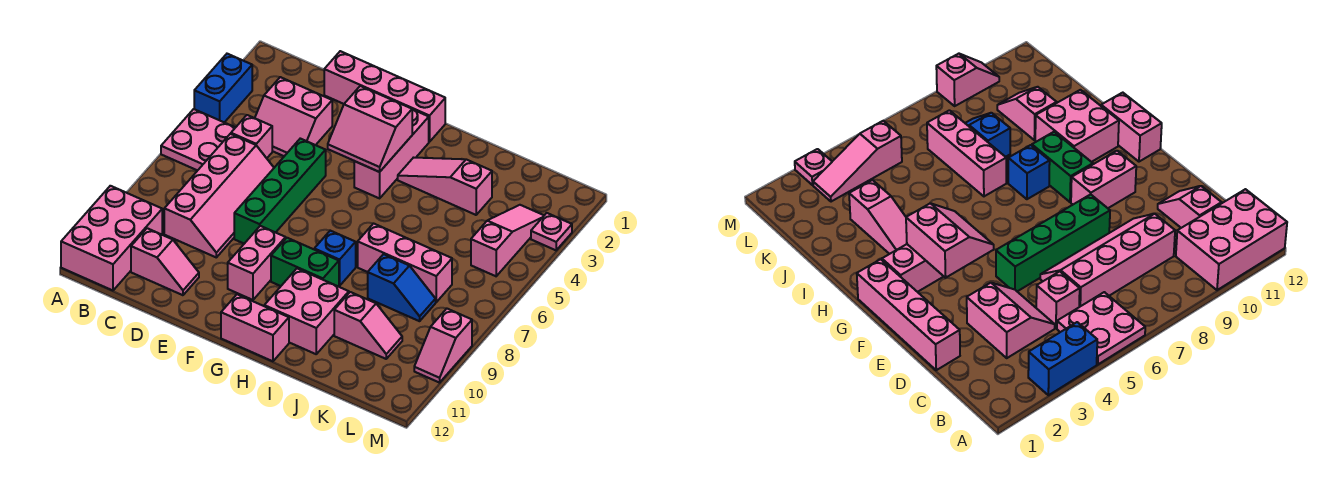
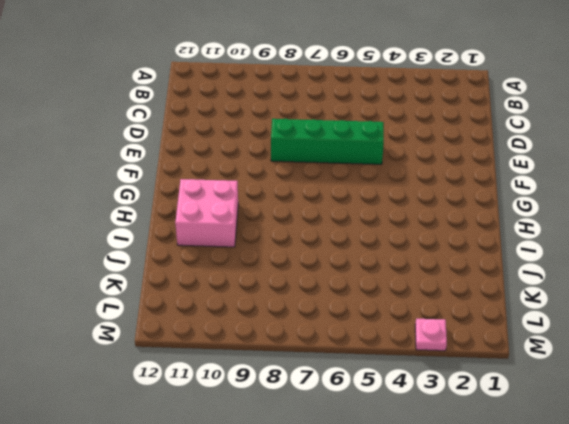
none -> blue 1x2 brick [194,54,252,122]
none -> pink 2x2 plate [161,109,236,171]
none -> pink 2x3 brick [61,186,162,290]

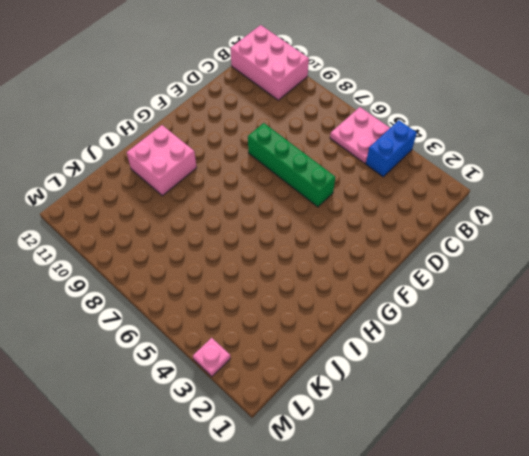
blue 1x2 brick [366,120,417,177] -> blue 1x2 brick turned to [194,54,252,122]
none -> pink 2x2 slope [255,77,332,156]
none -> pink 1x1 brick [231,115,272,158]
none -> pink 2x4 slope [164,134,274,257]

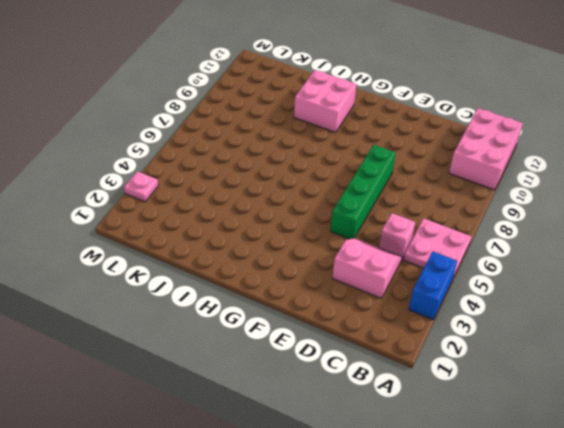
none -> pink 2x4 slope [164,134,274,257]
none -> pink 1x2 slope [131,228,199,295]
none -> pink 1x4 brick [324,51,445,142]

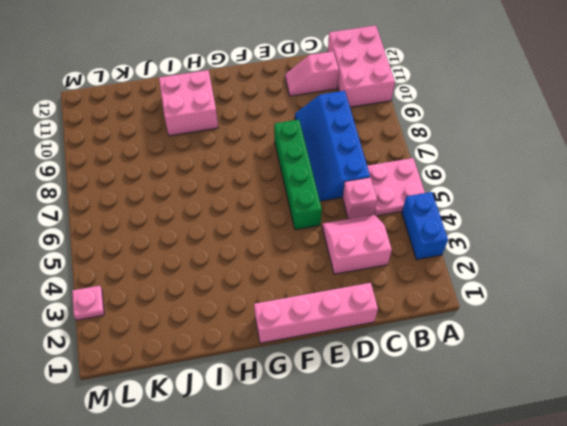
blue 2x4 slope [295,91,370,201] -> pink 2x4 slope [164,134,274,257]
none -> pink 1x2 brick [228,226,286,300]
none -> pink 1x3 brick [354,109,429,198]
none -> green 1x2 brick [271,238,339,287]

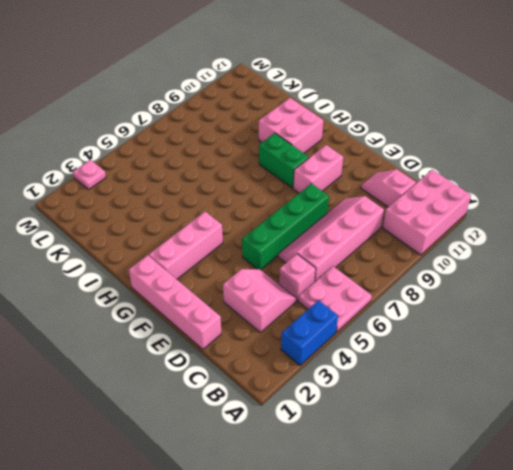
none -> pink 1x2 brick [221,294,289,361]
none -> pink 1x3 slope [398,158,492,215]
none -> blue 1x1 brick [314,231,356,286]

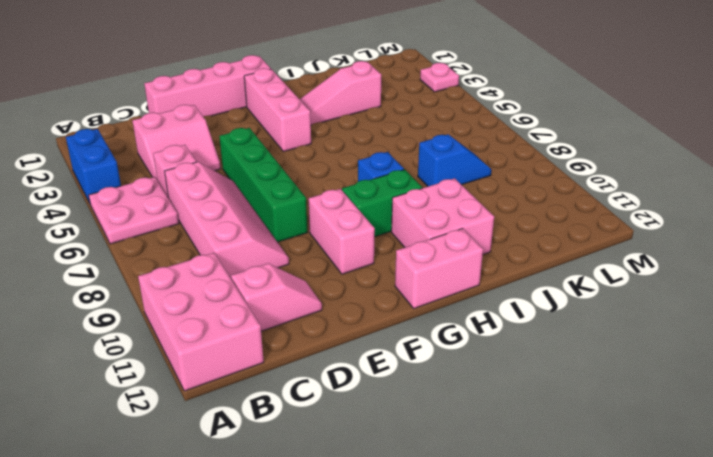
none -> pink 1x3 brick [358,224,452,302]
none -> pink 1x2 slope [334,292,402,359]
none -> pink 1x3 slope [471,205,544,276]

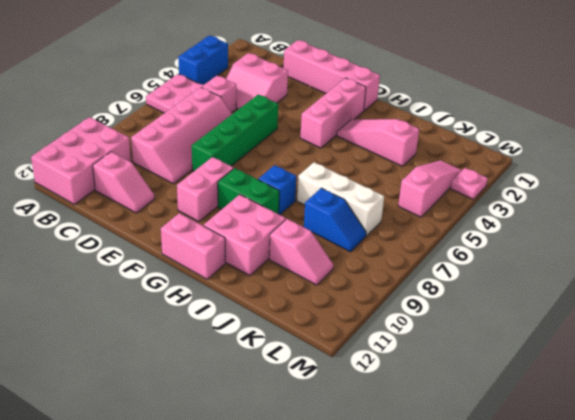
white 1x3 brick [297,162,384,236] -> pink 1x3 brick [358,224,452,302]
none -> pink 1x2 slope [414,309,472,383]
none -> pink 2x2 slope [328,86,412,172]

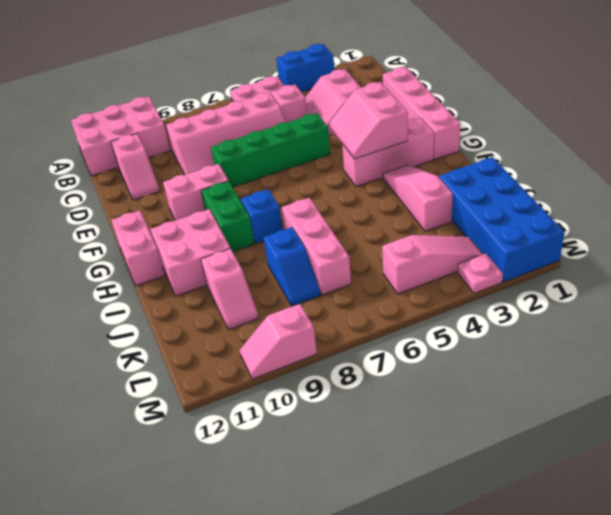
blue 2x4 brick [439,157,565,282] -> none

